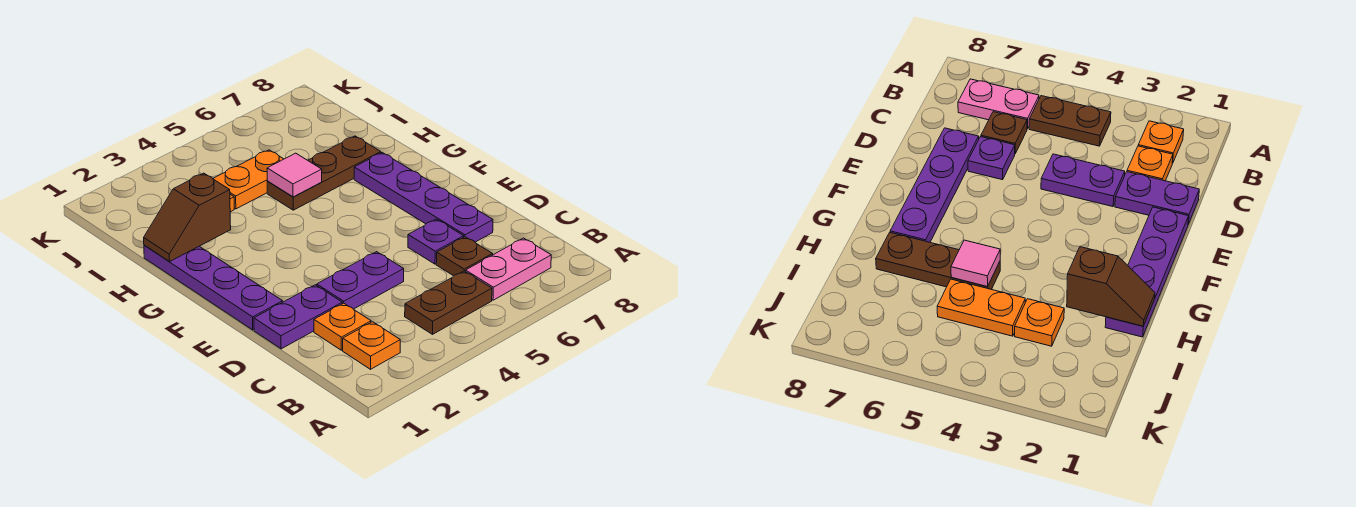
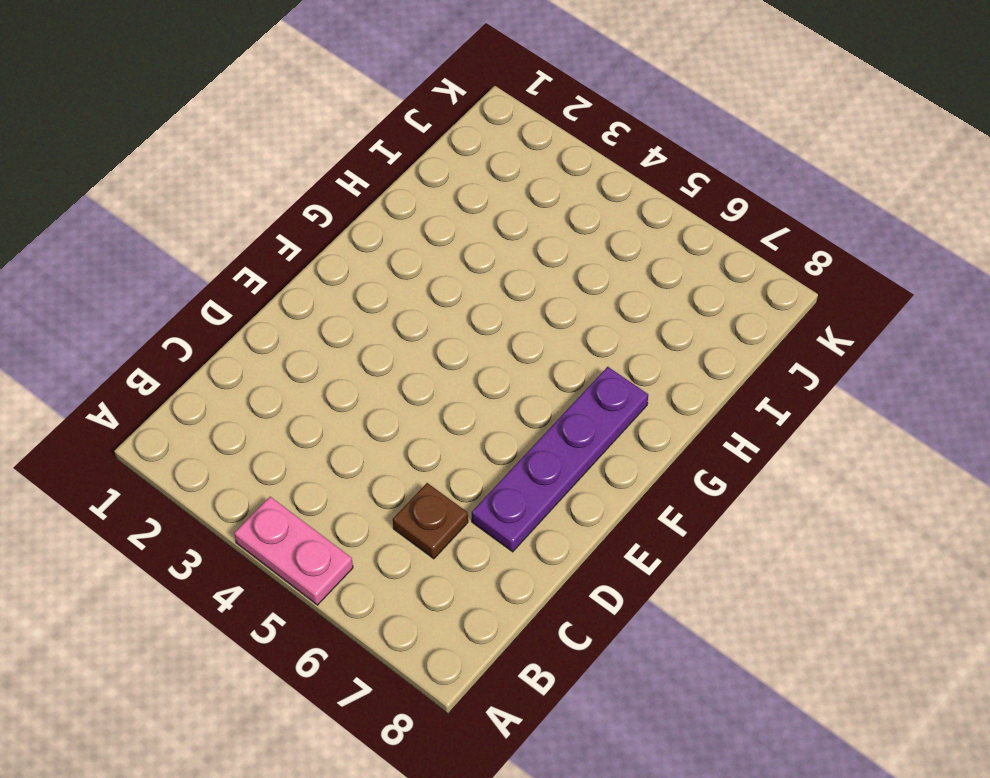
pink 1x2 plate [234,497,353,605] -> pink 1x2 plate moved to [466,238,551,300]
none -> orange 1x1 plate [343,322,400,369]
none -> brown 1x2 plate [405,271,492,334]
none -> orange 1x1 plate [314,303,371,350]

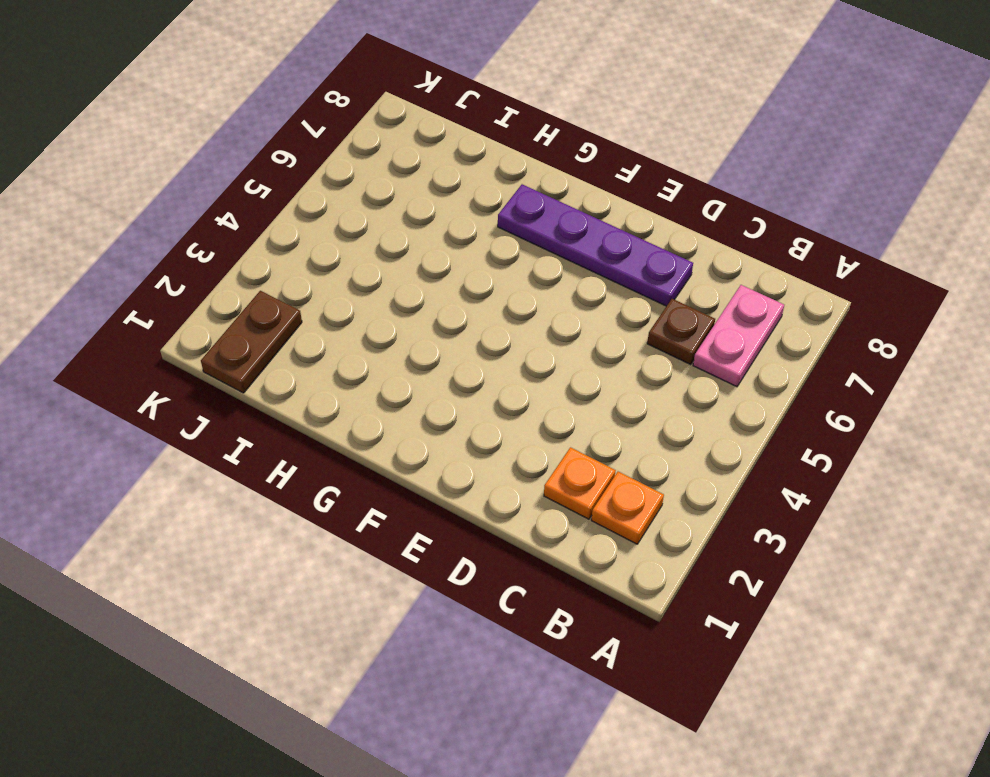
brown 1x2 plate [201,291,302,393] -> brown 1x2 plate moved to [405,271,492,334]
none -> purple 1x2 plate [254,285,342,349]
none -> purple 1x2 plate [317,252,404,309]
none -> purple 1x1 plate [408,219,464,264]

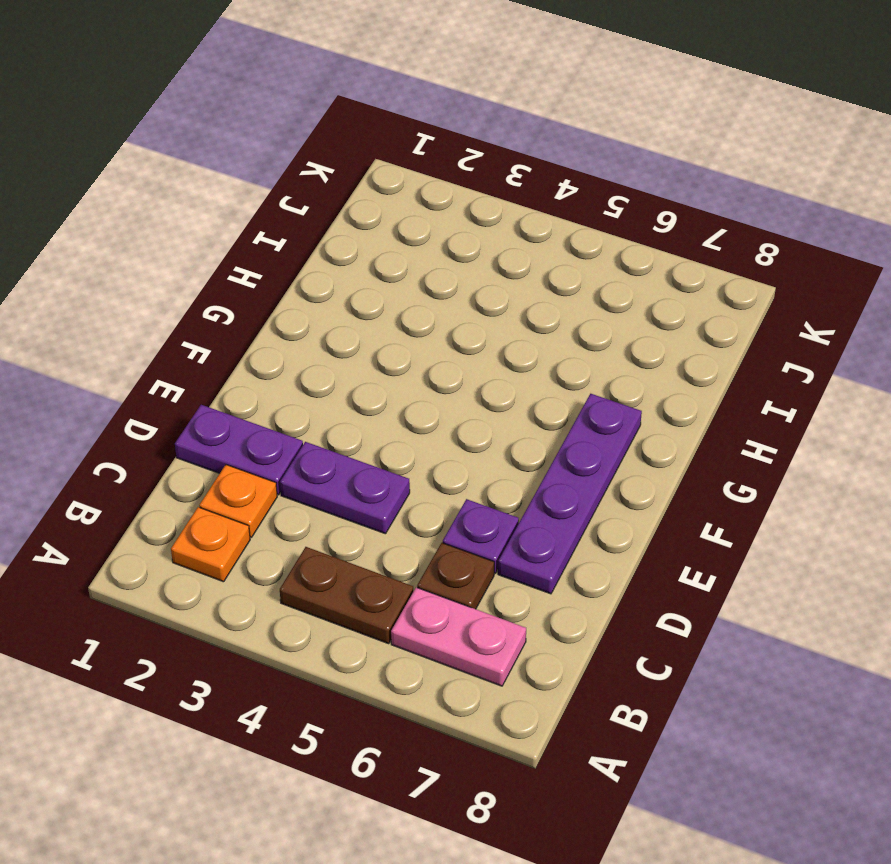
none -> purple 1x4 plate [144,245,283,330]
none -> brown 1x3 plate [267,136,381,210]
none -> orange 1x1 plate [1015,299,1064,346]

